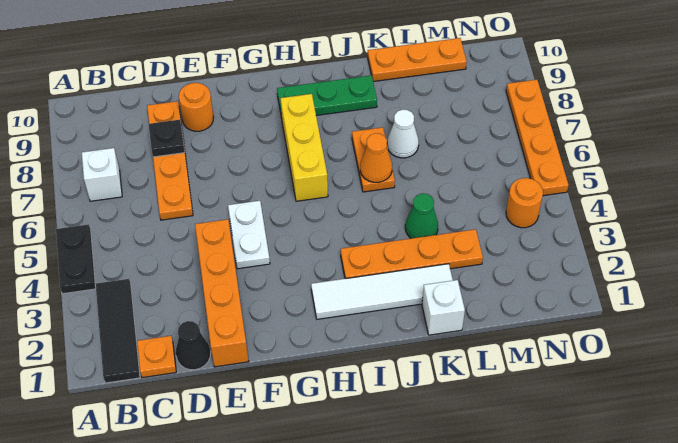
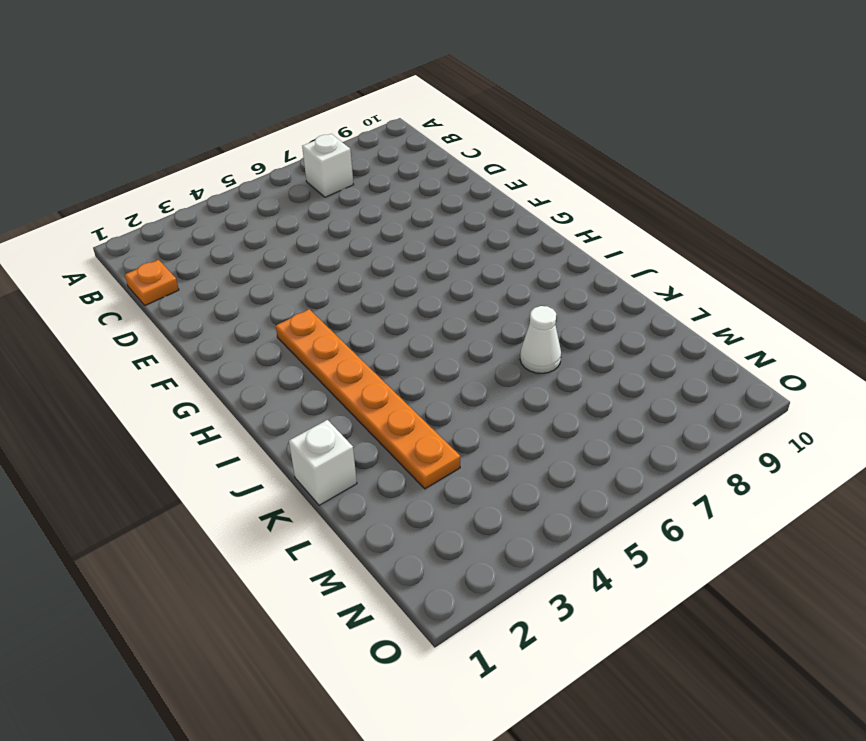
orange 1x6 plate [276,309,460,489] -> orange 1x4 plate [341,229,483,279]
none -> black 1x2 plate [56,224,96,294]
none -> black 1x3 tile [95,279,140,383]
none -> black 1x1 cone [176,321,211,370]

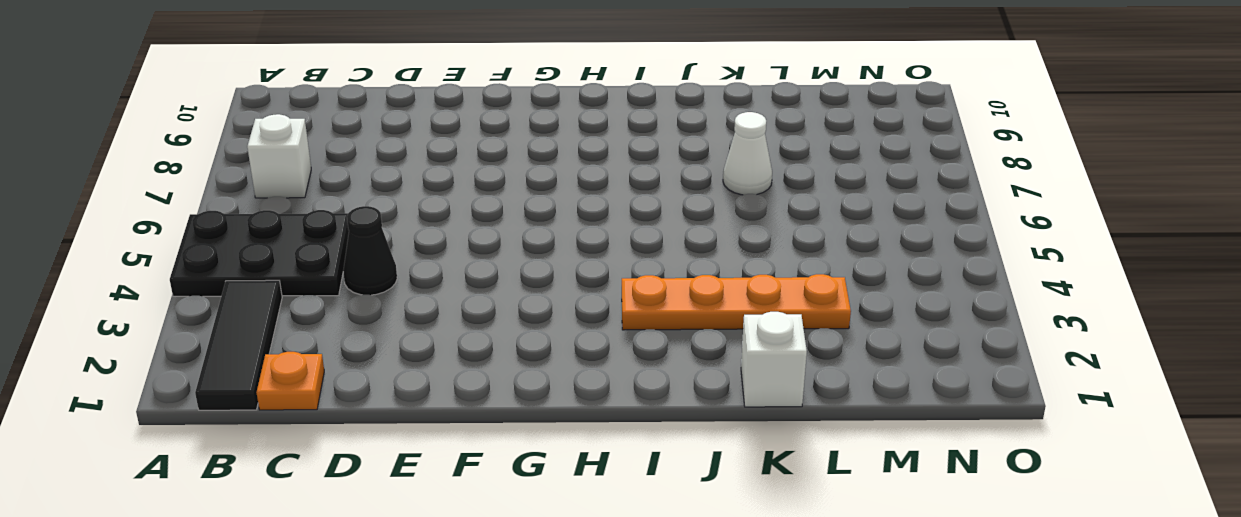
black 2x3 plate [170,210,349,296] -> black 1x2 plate [56,224,96,294]
black 1x1 cone [343,206,397,295] -> black 1x1 cone moved to [176,321,211,370]
none -> orange 1x4 plate [147,101,193,220]
none -> orange 1x4 brick [195,219,249,367]
none -> orange 1x1 round brick [179,83,213,131]

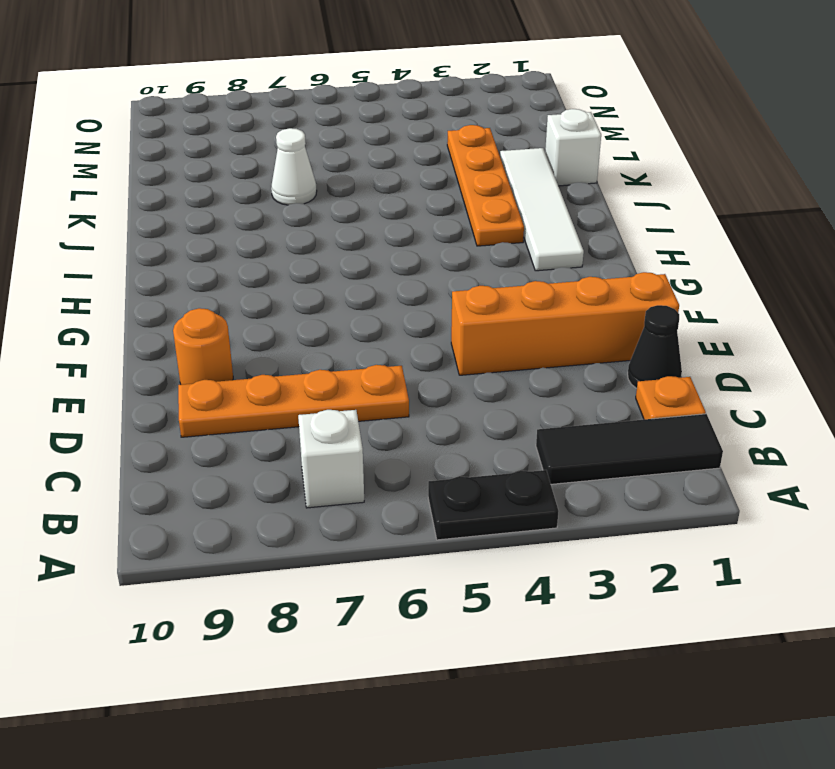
none -> white 1x2 plate [228,201,270,269]
none -> yellow 1x3 brick [280,94,328,201]
none -> green 1x3 plate [277,75,377,118]

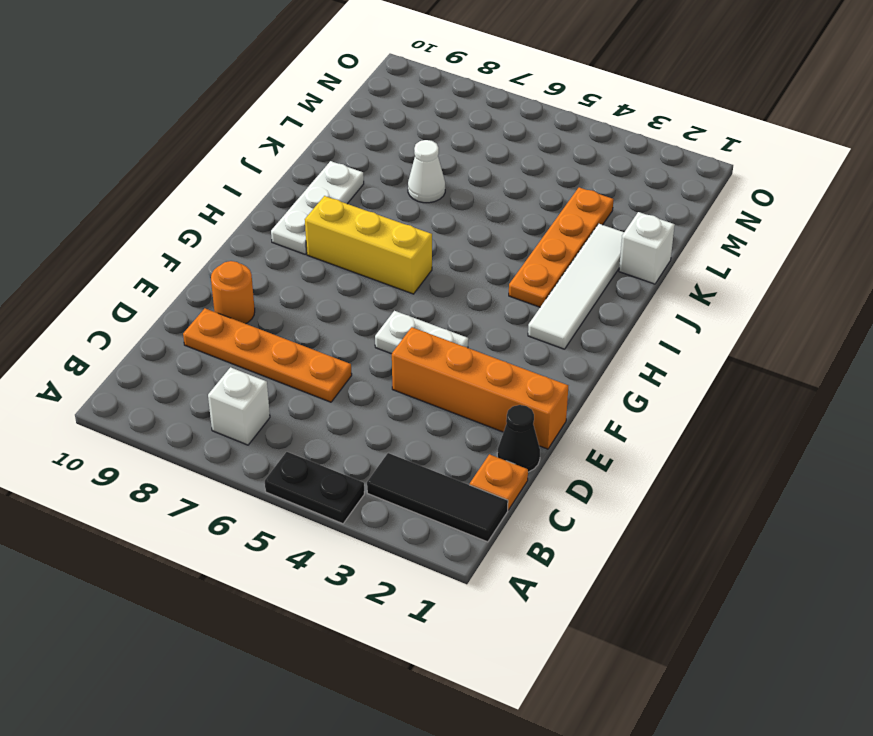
white 1x3 plate [271,161,364,254] -> green 1x3 plate [277,75,377,118]
none -> orange 1x2 plate [352,127,395,192]
none -> green 1x1 cone [405,193,438,238]
none -> orange 1x3 plate [368,38,467,82]

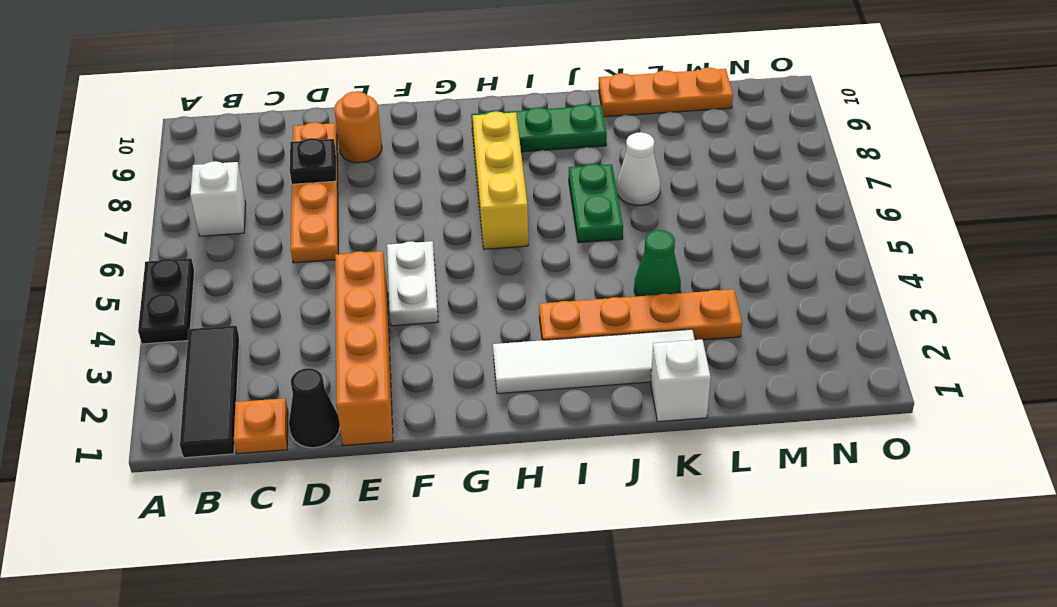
green 1x2 plate [569,164,623,243] -> orange 1x2 plate [352,127,395,192]
none -> orange 1x1 round brick [506,178,543,228]
none -> orange 1x4 plate [506,80,569,196]
none -> orange 1x1 cone [360,133,392,182]

